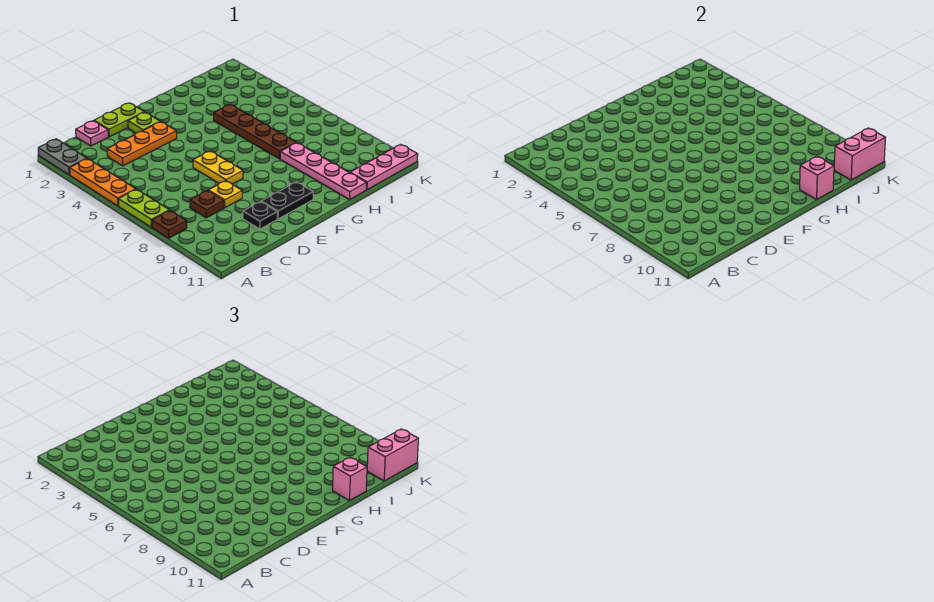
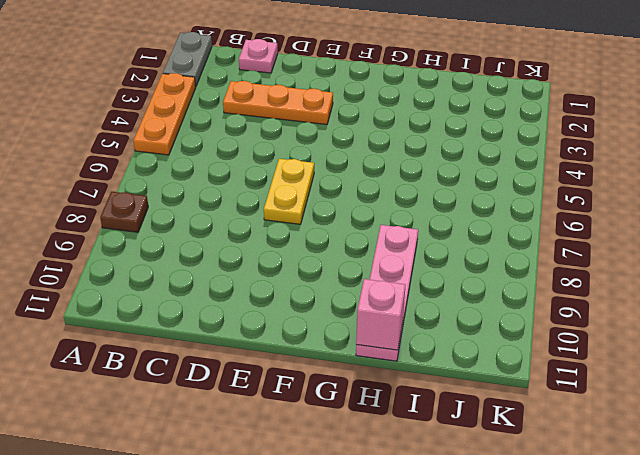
none -> lime 1x2 plate [119,189,169,227]
none -> brown 1x1 plate [190,191,224,218]
none -> lime 1x2 plate [94,103,144,137]

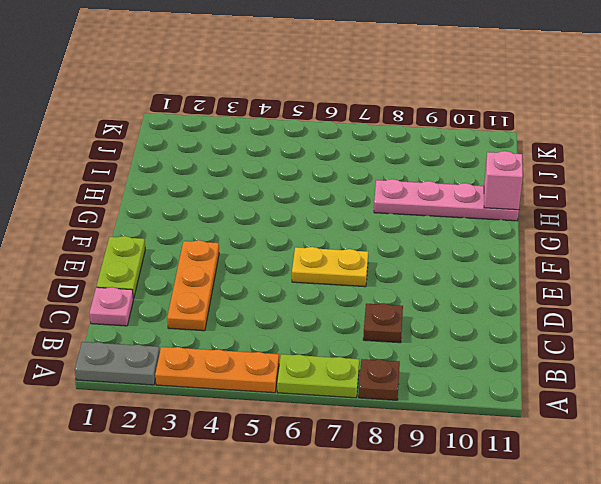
none -> yellow 1x1 plate [208,181,242,208]
none -> black 1x1 plate [243,202,277,229]
none -> lime 1x1 plate [128,112,160,133]

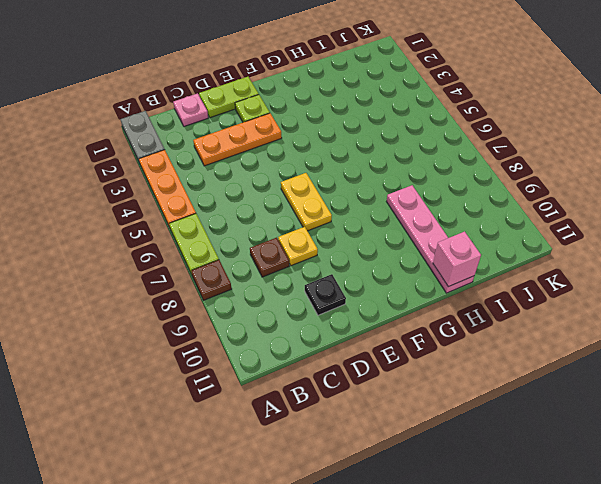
none -> black 1x2 plate [261,182,313,219]
none -> brown 1x4 plate [214,105,296,159]
none -> pink 1x3 plate [350,144,418,190]

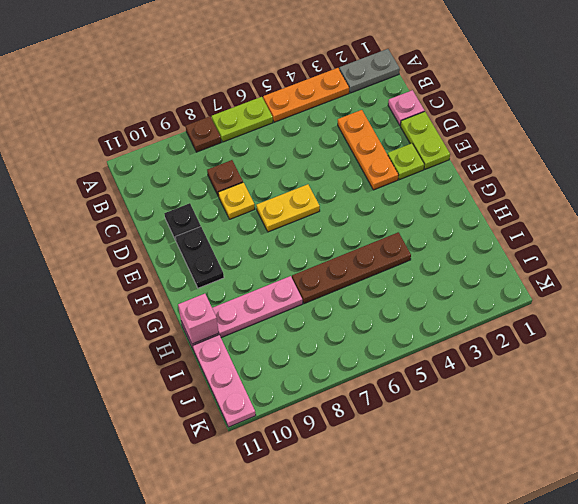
none -> pink 1x2 brick [834,128,885,180]
none -> pink 1x1 brick [333,457,367,501]
none -> pink 1x2 brick [367,429,418,481]

